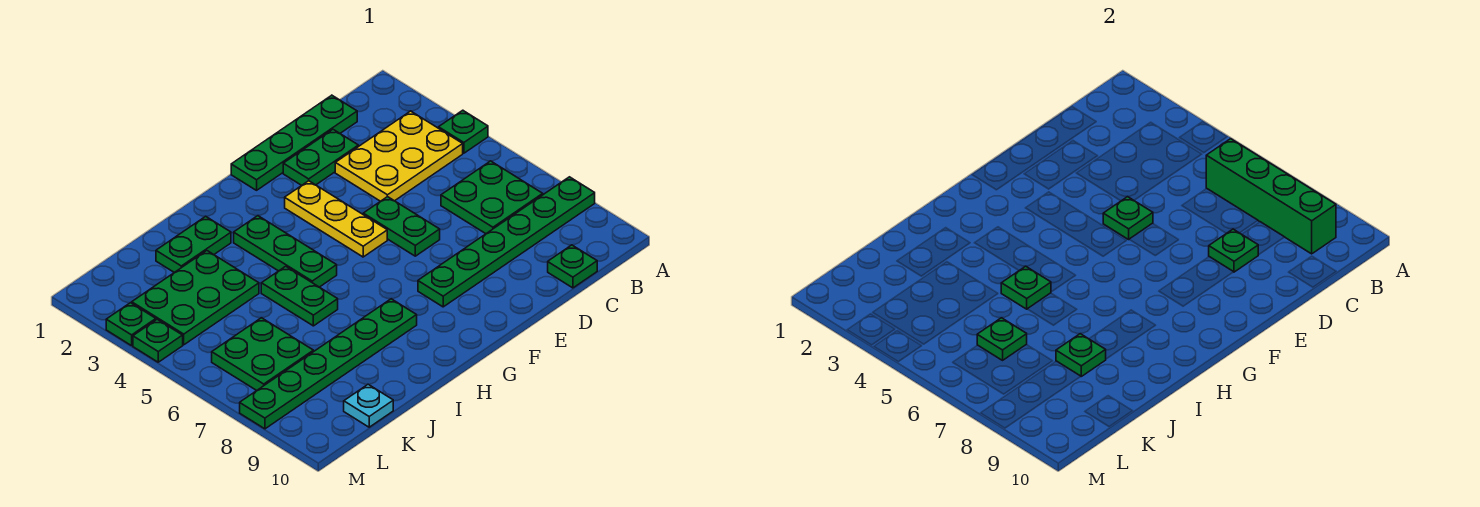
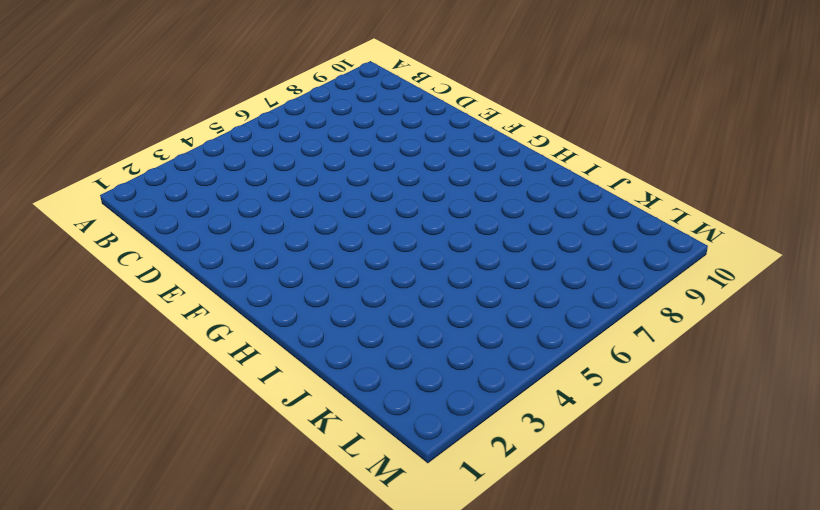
none -> green 1x1 plate [439,110,488,153]
none -> green 1x6 plate [418,177,595,307]
none -> yellow 2x3 plate [335,111,463,201]

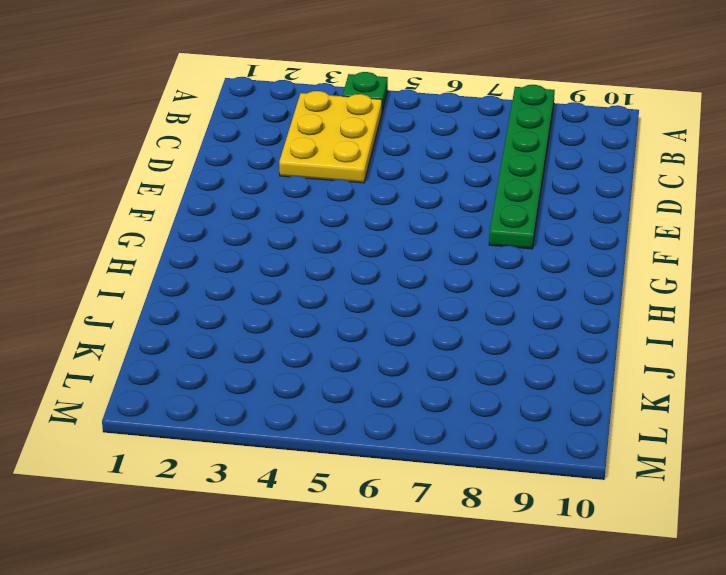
none -> green 2x2 plate [441,161,543,234]
none -> green 1x4 plate [231,95,357,190]
none -> green 1x1 plate [548,245,597,288]

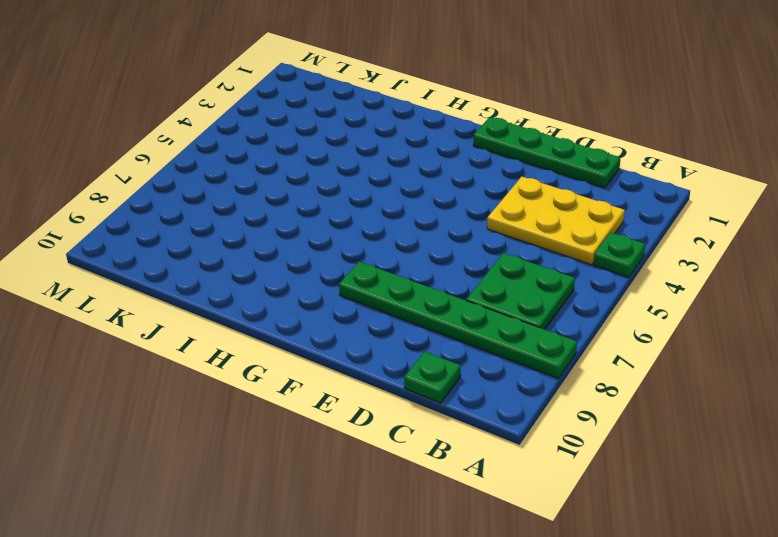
none -> green 1x2 plate [283,130,358,185]
none -> green 1x2 plate [363,197,440,256]
none -> yellow 1x3 plate [285,181,387,257]

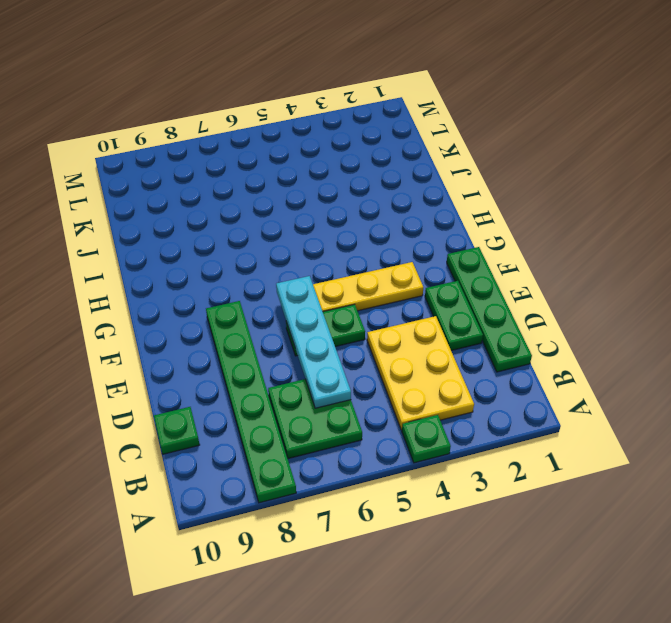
cyan 1x4 plate [276,276,351,408] -> none
none -> green 1x3 plate [234,216,337,287]
none -> green 1x6 plate [240,299,417,429]
none -> green 1x2 plate [156,216,231,273]

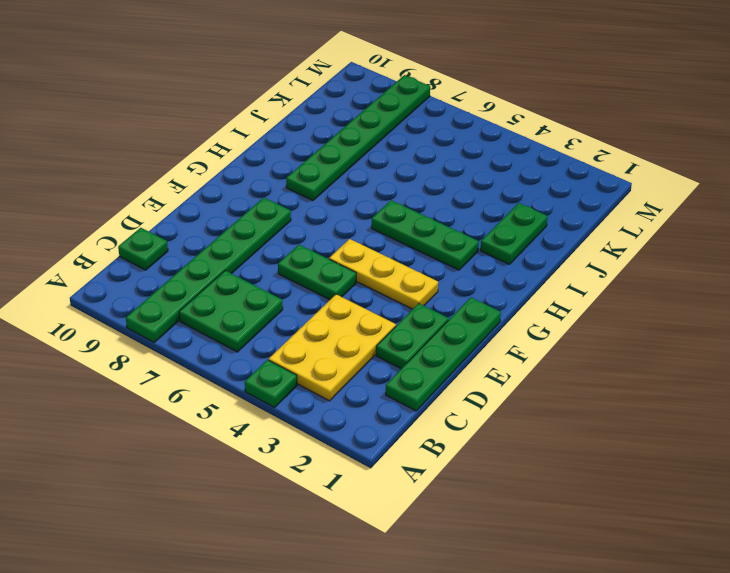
none -> green 1x2 plate [261,266,338,326]
none -> green 2x3 plate [132,251,259,345]
none -> green 2x2 plate [212,318,313,391]

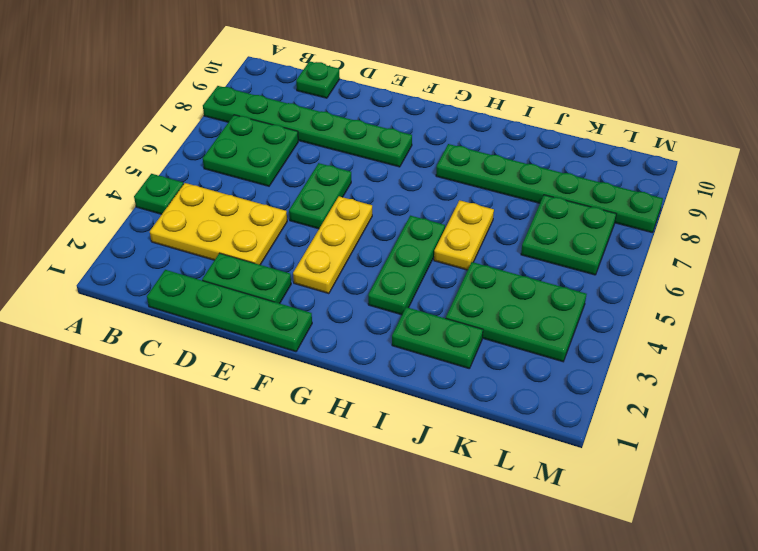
yellow 1x2 plate [434,200,494,270] -> green 1x2 plate [261,266,338,326]
none -> cyan 1x1 plate [344,384,393,427]
none -> green 1x1 plate [106,303,156,346]
none -> green 1x1 plate [133,319,183,362]

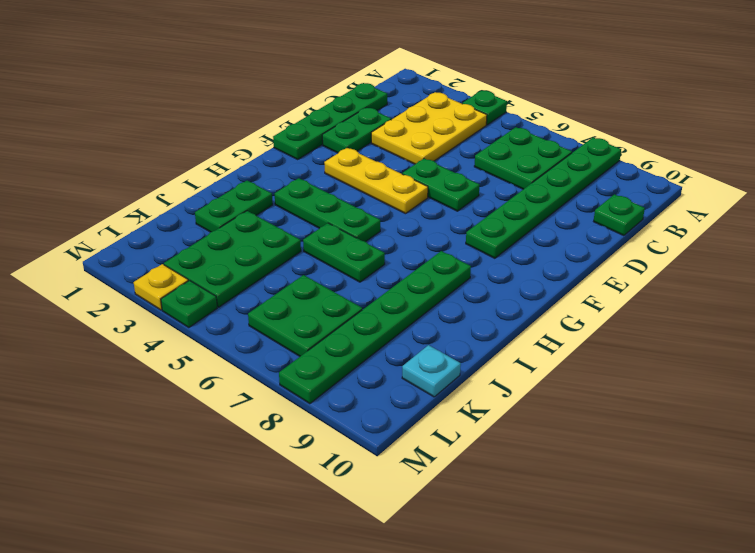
yellow 1x1 plate [134,264,188,310] -> green 1x1 plate [106,303,156,346]
none -> green 1x4 brick [1206,139,1336,254]
none -> green 1x1 plate [1209,229,1258,272]
none -> green 1x1 plate [1103,197,1153,239]

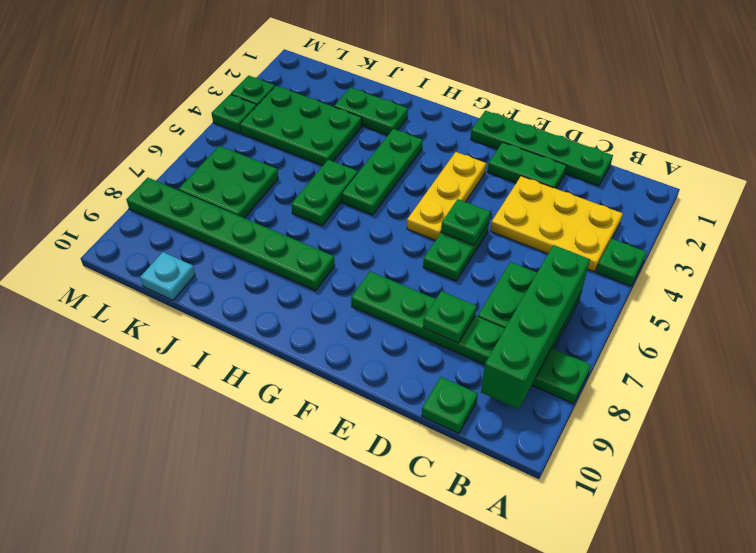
none -> green 1x1 plate [1001,266,1051,309]
none -> green 1x1 plate [1056,334,1106,376]
none -> green 1x1 plate [977,318,1027,360]

